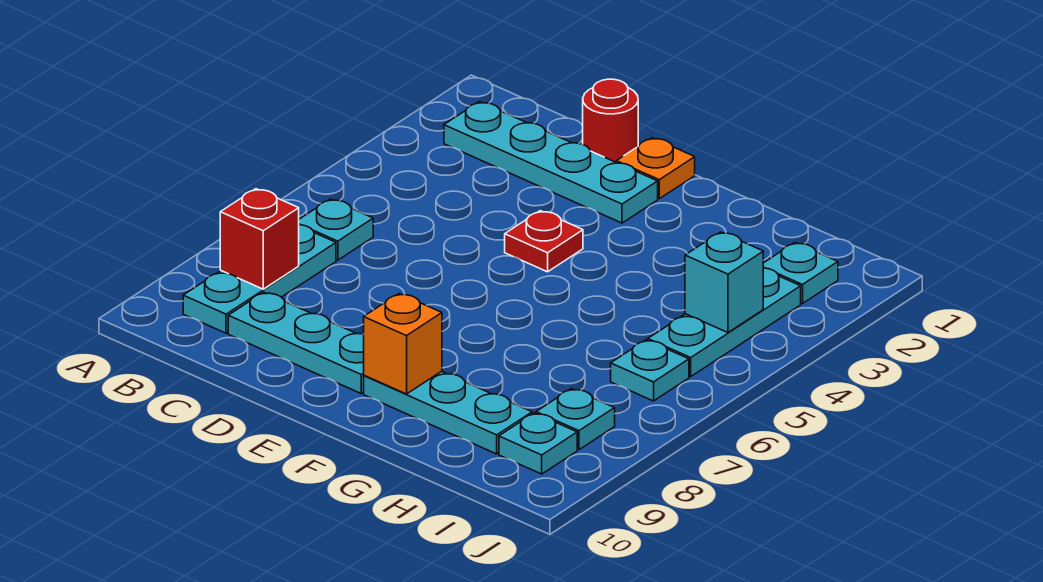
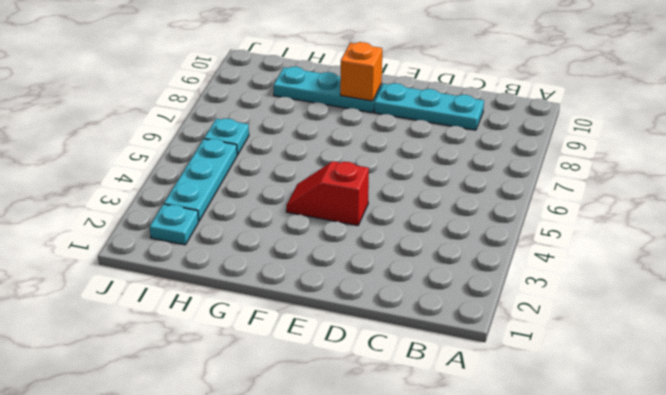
red 1x2 slope [286,161,369,226] -> red 1x1 plate [505,211,583,272]
none -> cyan 1x4 plate [444,102,658,223]
none -> cyan 1x1 plate [299,199,373,260]
none -> cyan 1x3 plate [183,225,336,333]

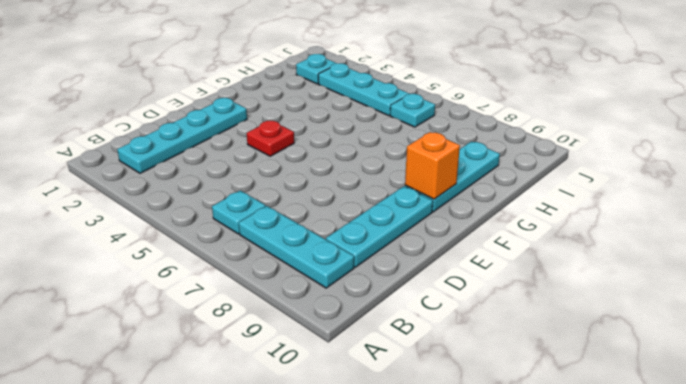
none -> red 1x1 round brick [583,79,638,162]
none -> orange 1x1 plate [616,138,695,199]
none -> cyan 1x1 plate [536,389,615,450]

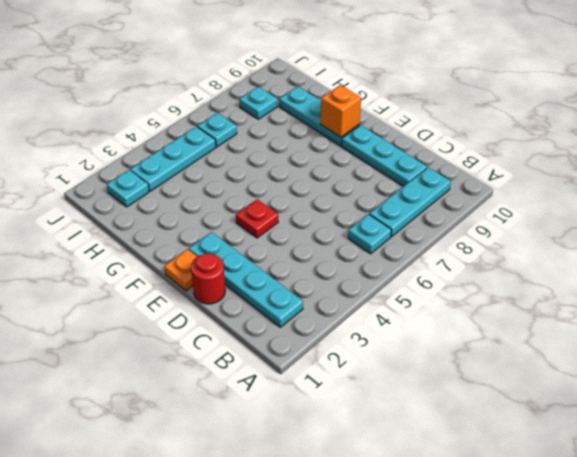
none -> cyan 1x1 plate [499,413,577,474]
none -> red 1x1 brick [220,189,299,289]
none -> cyan 1x1 brick [685,232,763,333]

